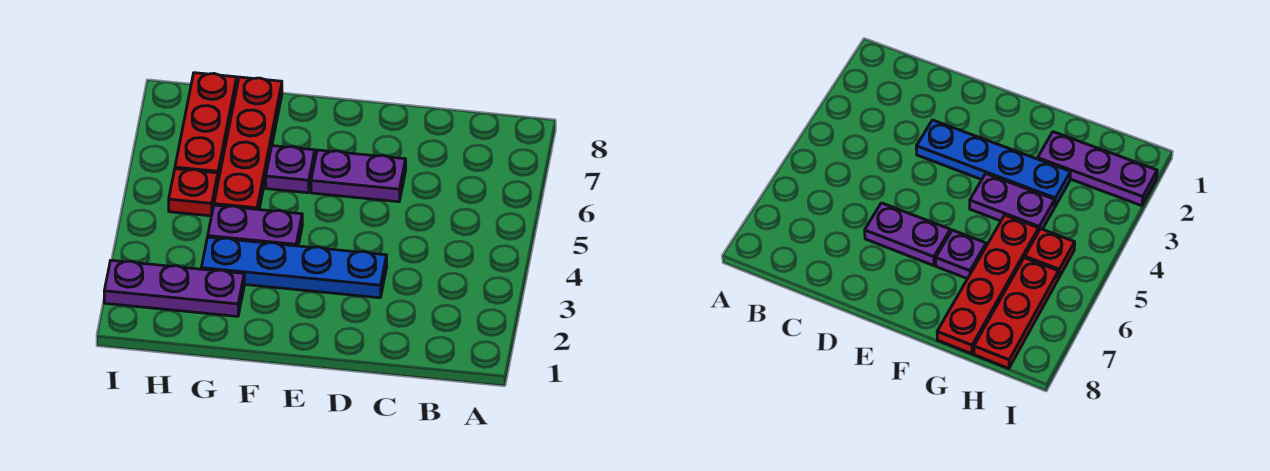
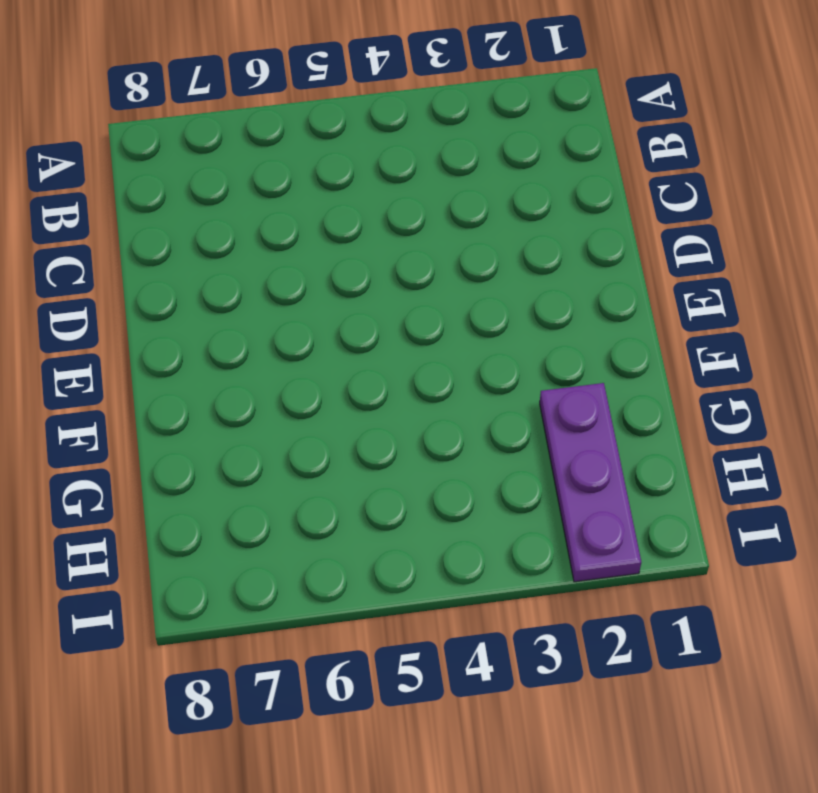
none -> blue 1x4 plate [201,237,387,298]
none -> purple 1x2 plate [311,150,406,202]

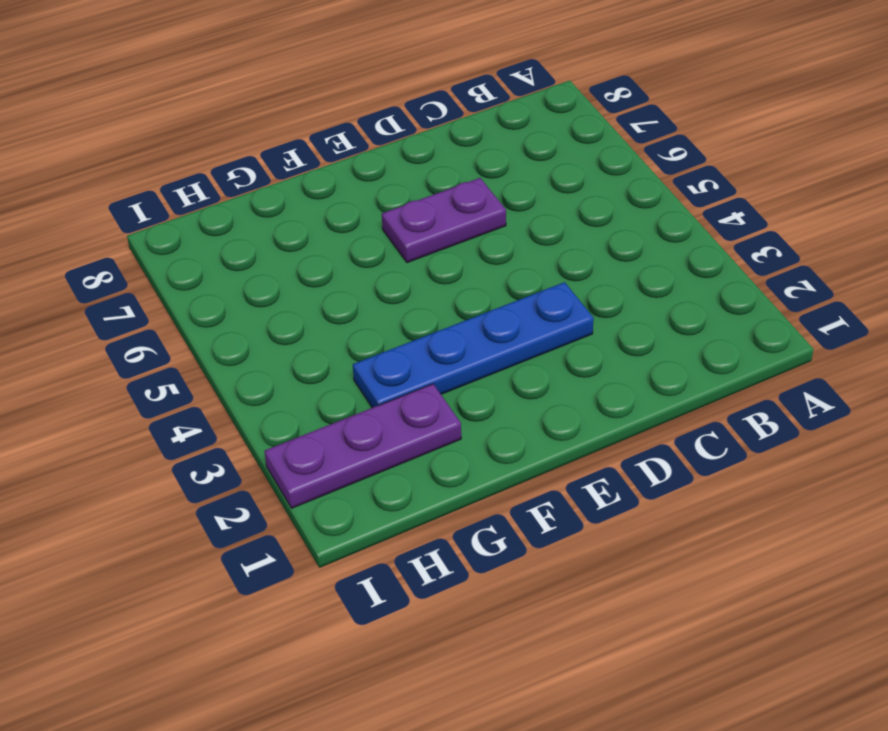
none -> purple 1x2 plate [208,205,302,246]
none -> purple 1x1 plate [266,146,315,193]

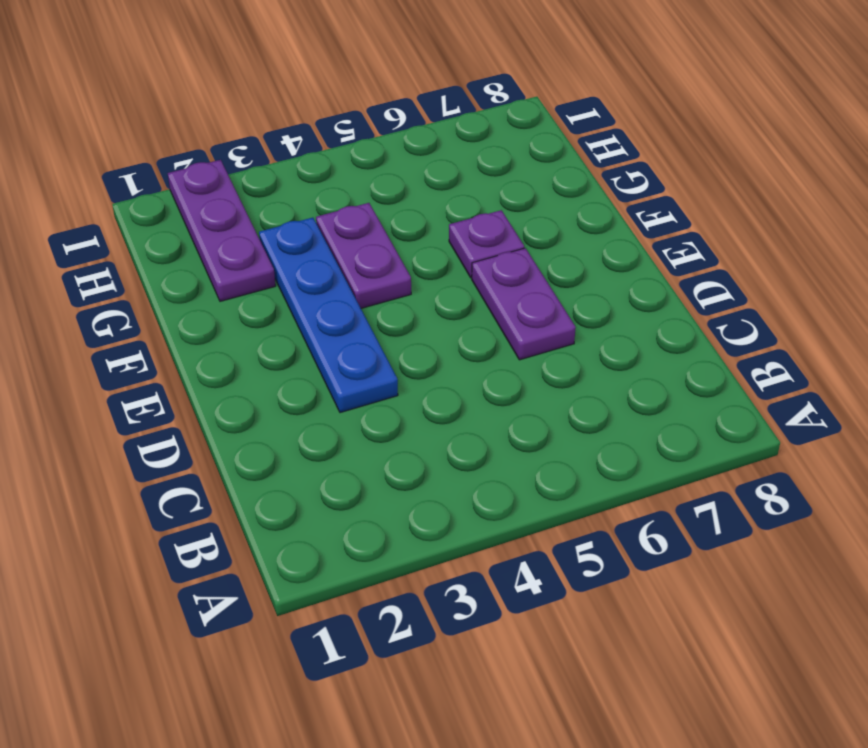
none -> red 1x4 plate [214,77,282,210]
none -> red 1x1 plate [169,169,218,216]

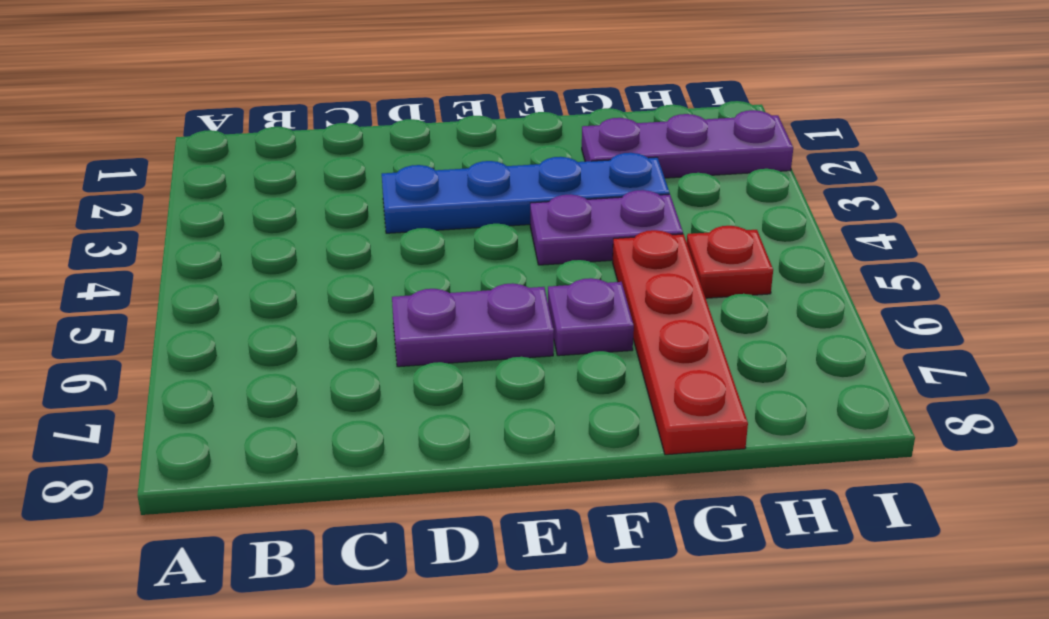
none -> red 1x3 plate [175,73,237,181]

